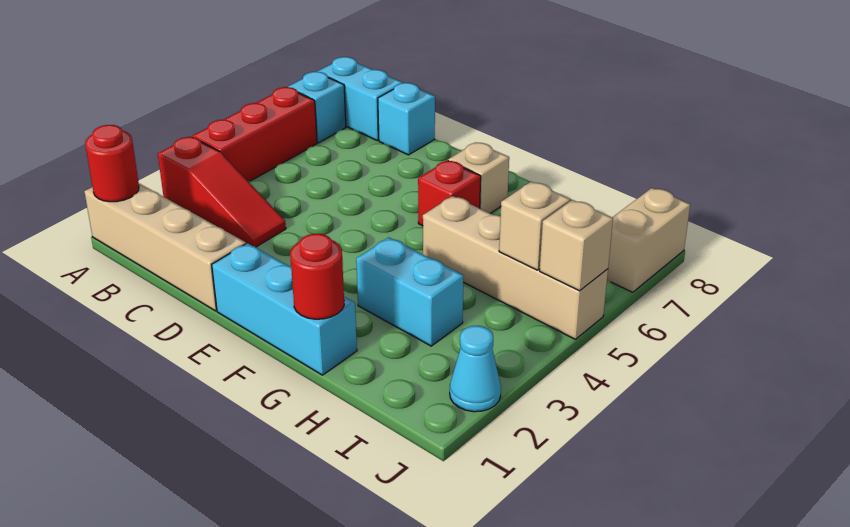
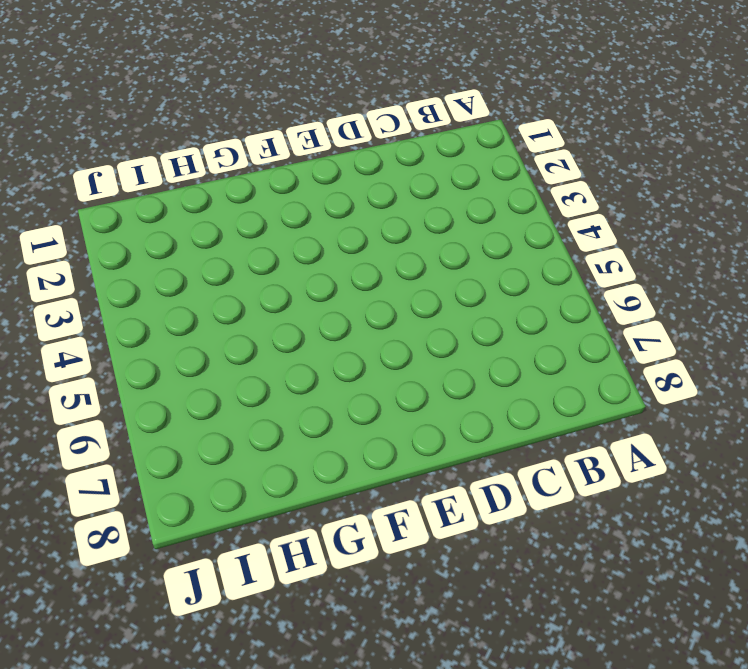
none -> tan 1x4 brick [84,184,246,311]
none -> red 1x3 slope [158,137,286,247]
none -> red 1x3 brick [192,87,317,182]

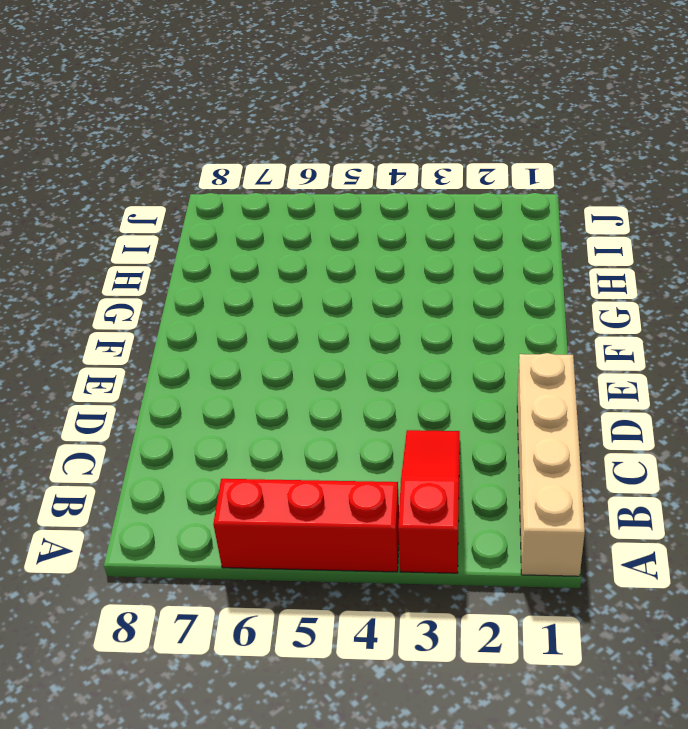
none -> cyan 1x1 brick [288,72,346,143]
none -> cyan 1x2 brick [317,57,403,141]
none -> cyan 1x1 brick [378,83,435,155]

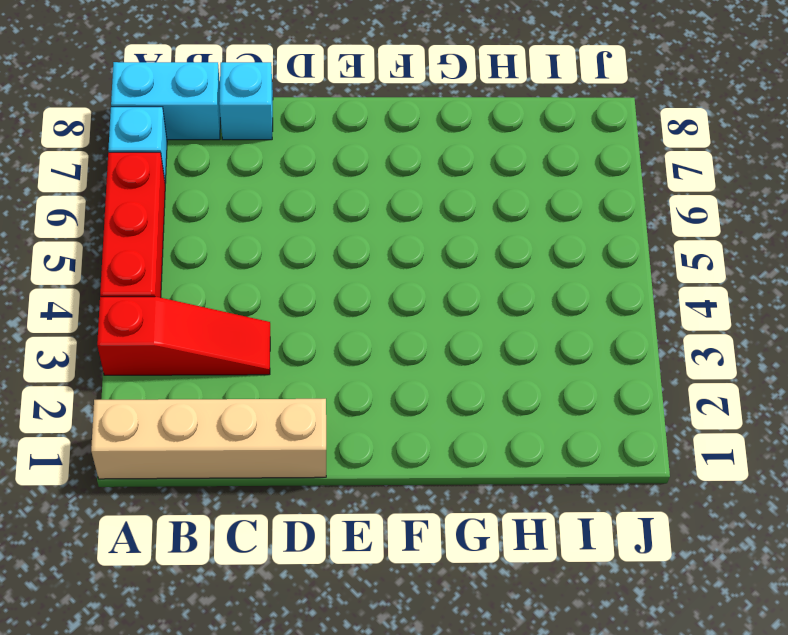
none -> cyan 1x3 brick [212,243,357,375]
none -> red 1x1 brick [418,160,481,226]
none -> tan 1x1 brick [448,142,509,214]

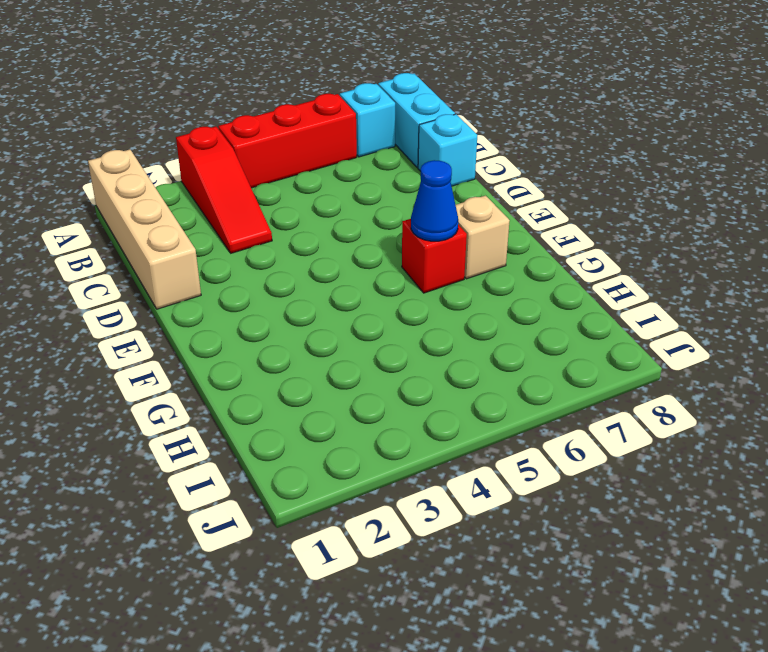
blue 1x1 cone [411,160,458,241] -> none
none -> cyan 1x3 brick [212,243,357,375]
none -> cyan 1x2 brick [356,237,464,346]
none -> tan 1x4 brick [423,196,608,339]

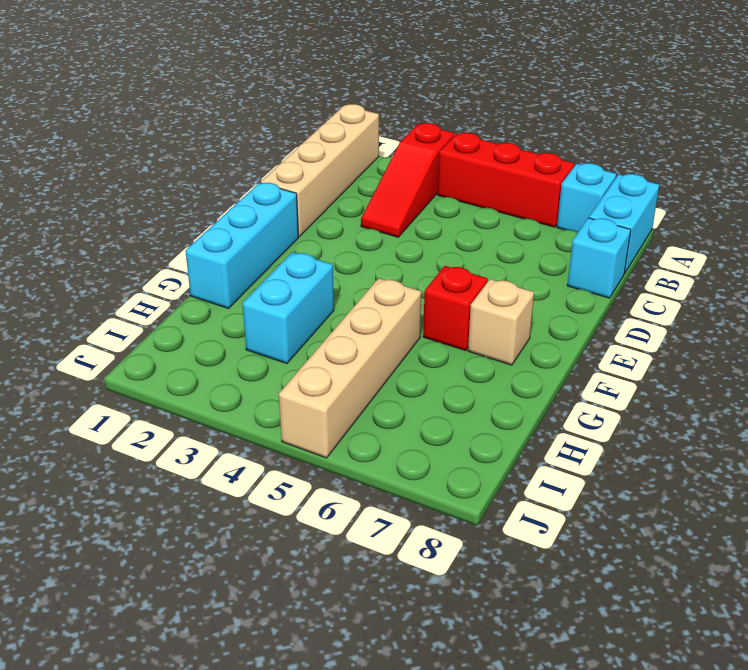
none -> cyan 1x1 cone [450,326,501,412]
none -> tan 1x2 brick [607,188,690,292]
none -> red 1x1 round brick [85,125,139,202]

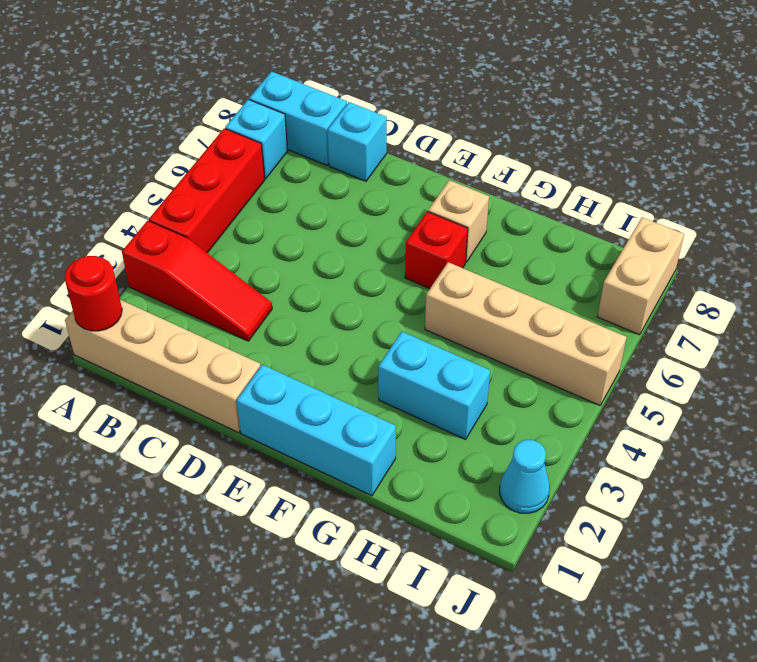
none -> red 1x1 round brick [290,234,344,319]
none -> tan 1x1 brick [499,182,570,270]
none -> tan 1x1 brick [540,200,613,291]

